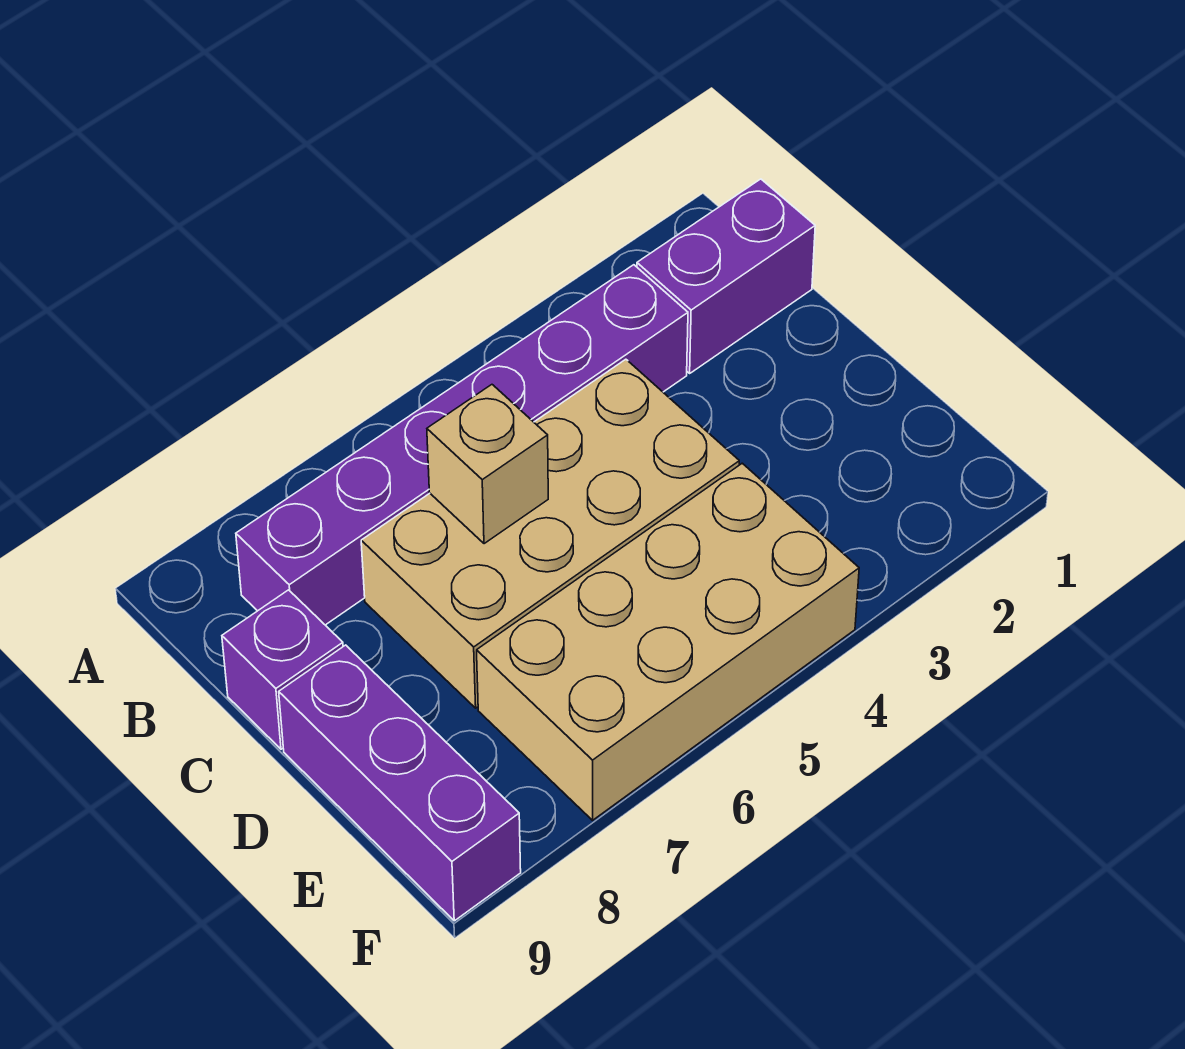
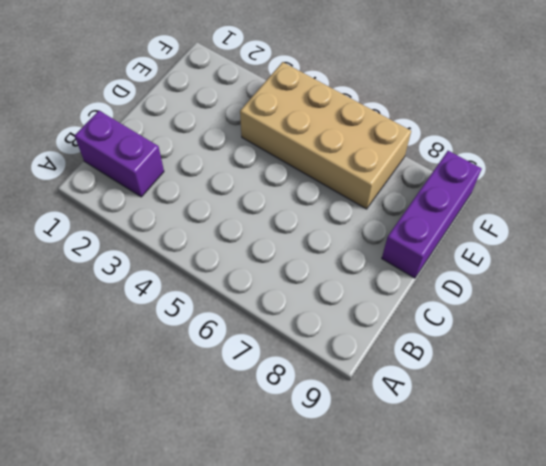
none -> purple 1x6 brick [236,265,688,625]
none -> tan 2x4 brick [361,359,739,708]

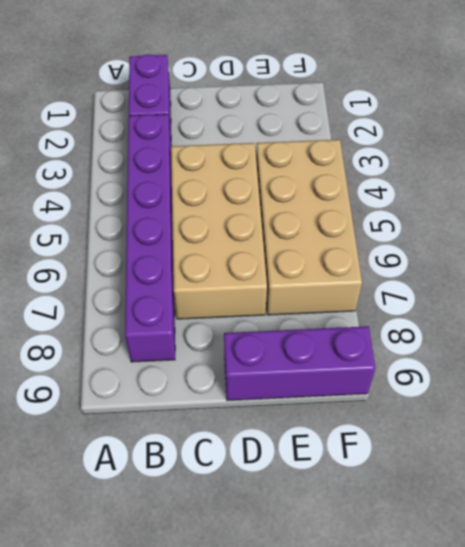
none -> purple 1x1 brick [222,590,343,749]
none -> tan 1x1 brick [427,385,548,544]

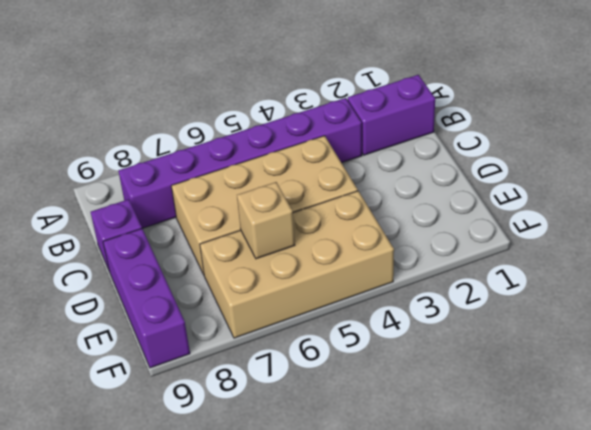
tan 1x1 brick [237,182,295,259] -> tan 1x1 brick moved to [427,385,548,544]

